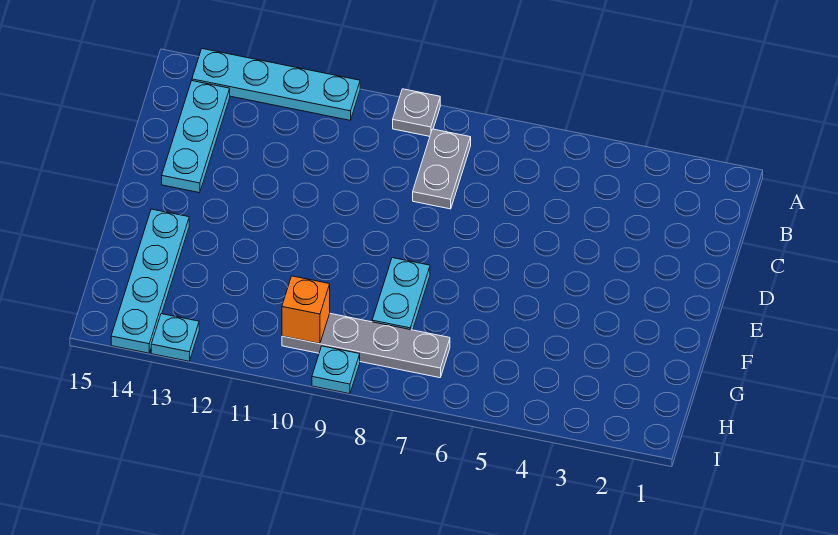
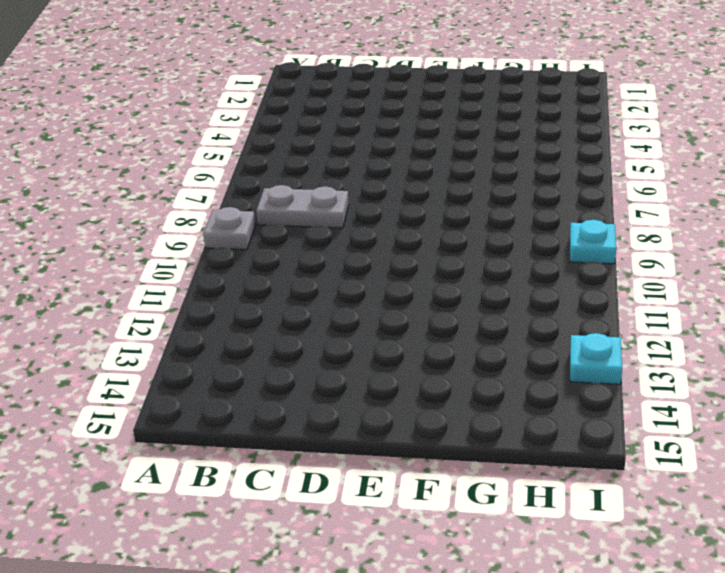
none -> cyan 1x4 plate [192,49,360,120]
none -> cyan 1x3 plate [162,81,230,193]

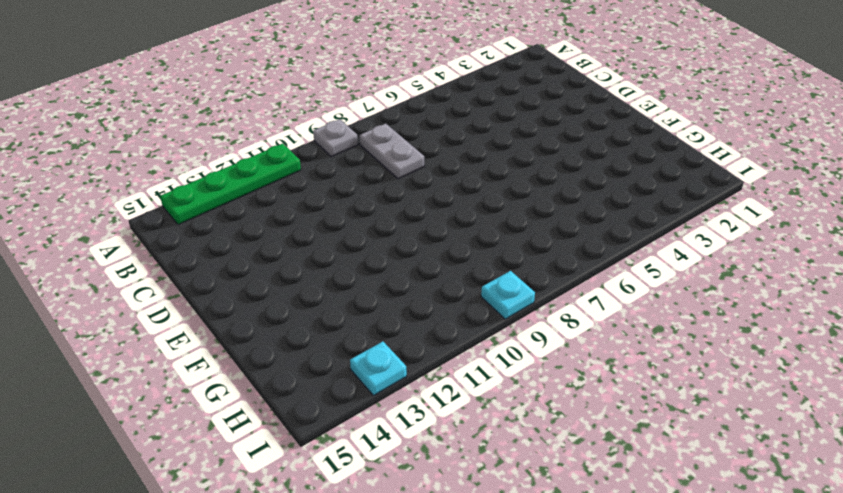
green 1x4 plate [160,144,301,225] -> cyan 1x4 plate [192,49,360,120]
none -> cyan 1x3 plate [162,81,230,193]
none -> cyan 1x2 plate [372,258,430,330]

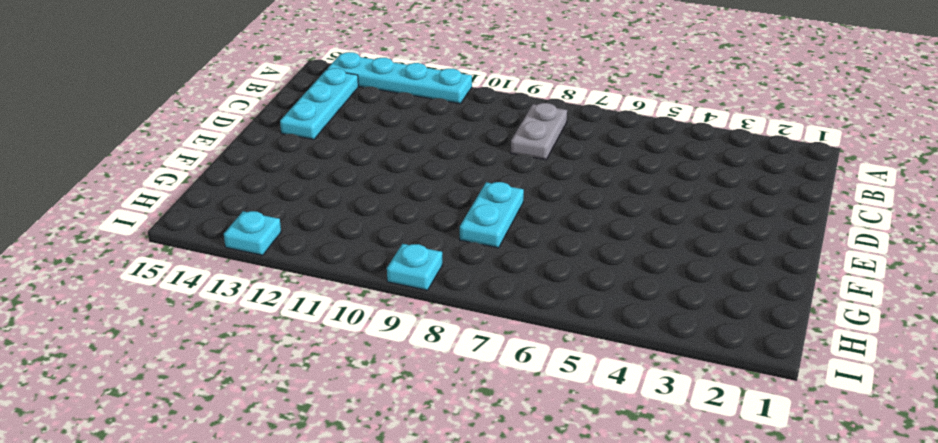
none -> grey 1x1 plate [393,89,440,136]
none -> cyan 1x4 plate [111,209,189,353]

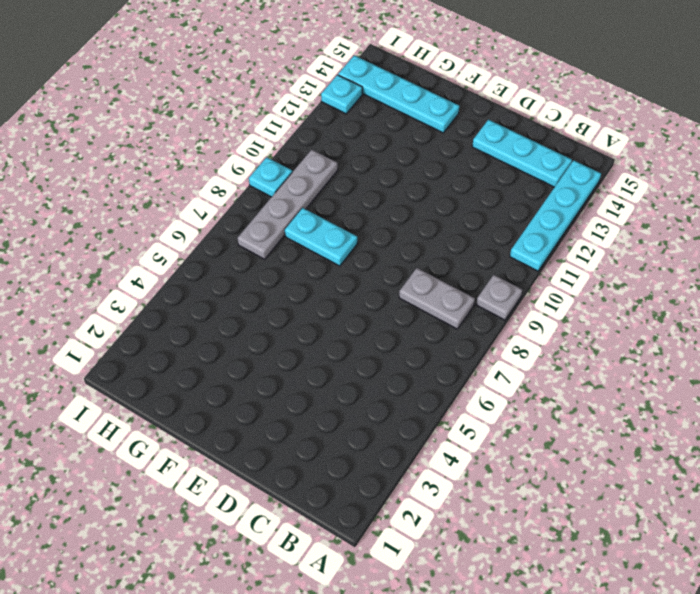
none -> orange 1x1 brick [282,276,330,344]

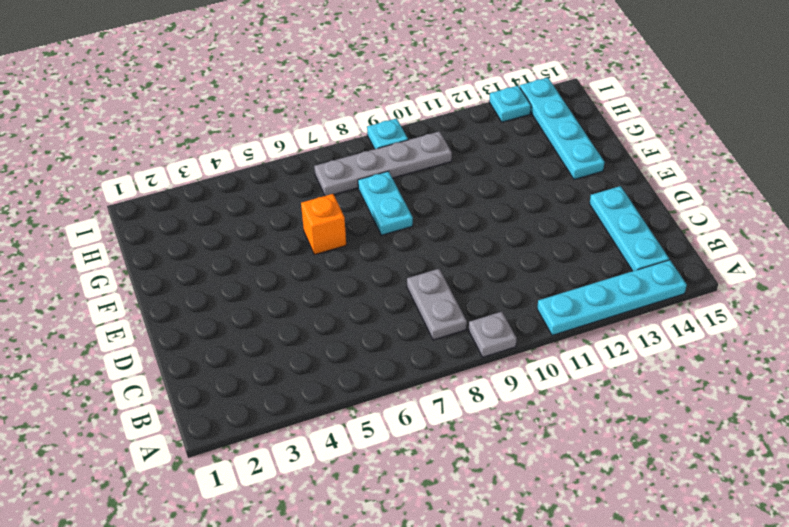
orange 1x1 brick [301,194,346,255] -> orange 1x1 brick moved to [282,276,330,344]

